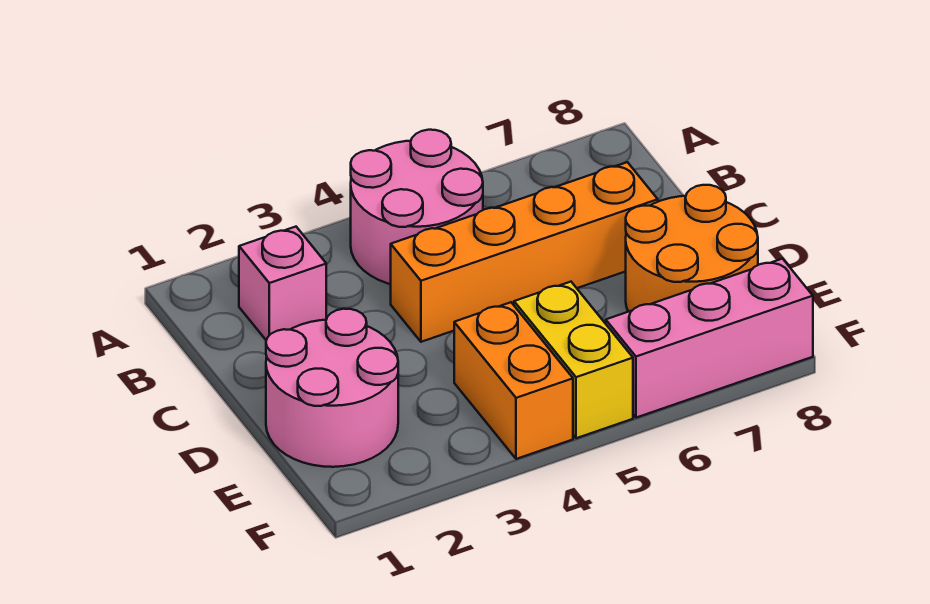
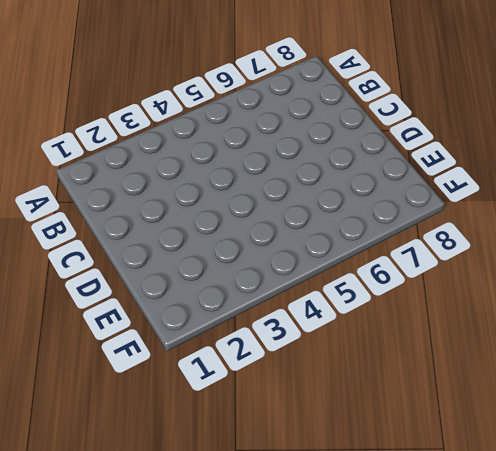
none -> pink 2x2 round brick [351,130,483,284]
none -> pink 1x1 brick [239,227,326,340]

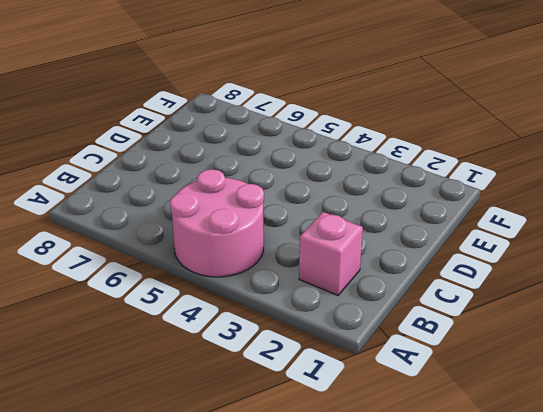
none -> orange 1x4 brick [391,162,658,342]
none -> pink 2x2 round brick [266,309,398,467]

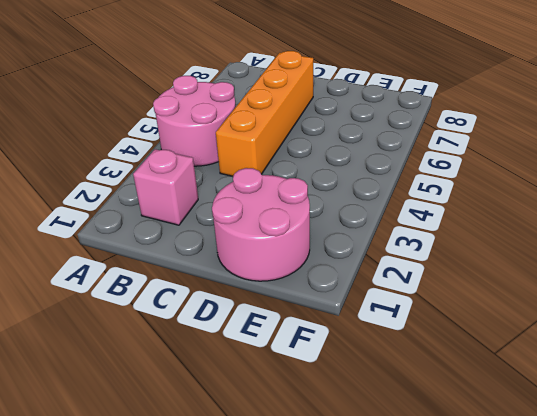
none -> orange 2x2 round brick [626,185,758,312]
none -> orange 1x2 brick [454,302,573,459]

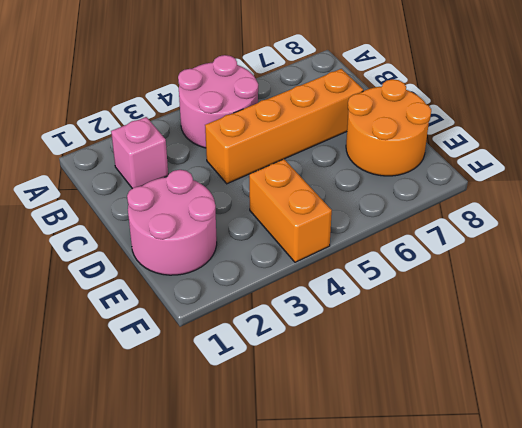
none -> yellow 1x2 brick [514,282,633,438]
none -> pink 1x3 brick [606,259,813,418]

